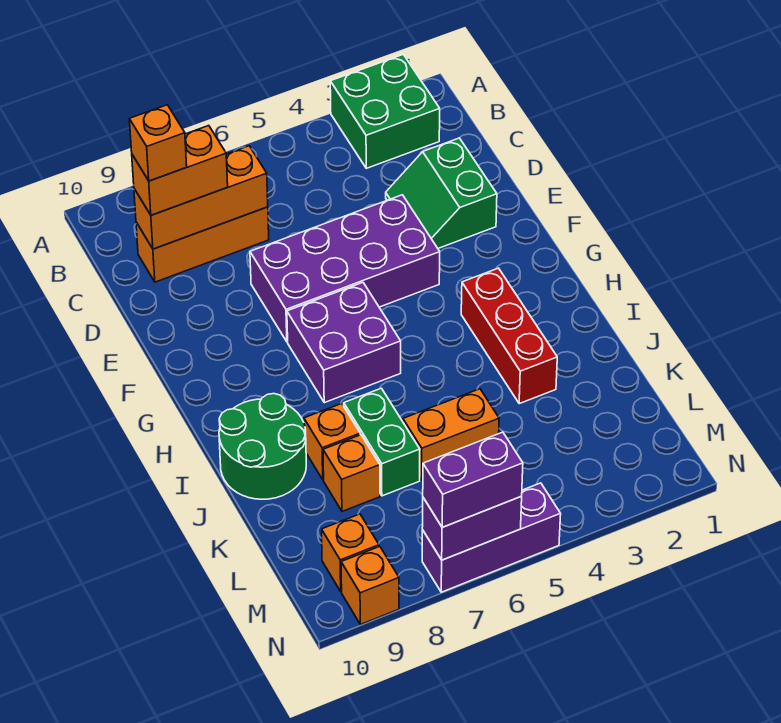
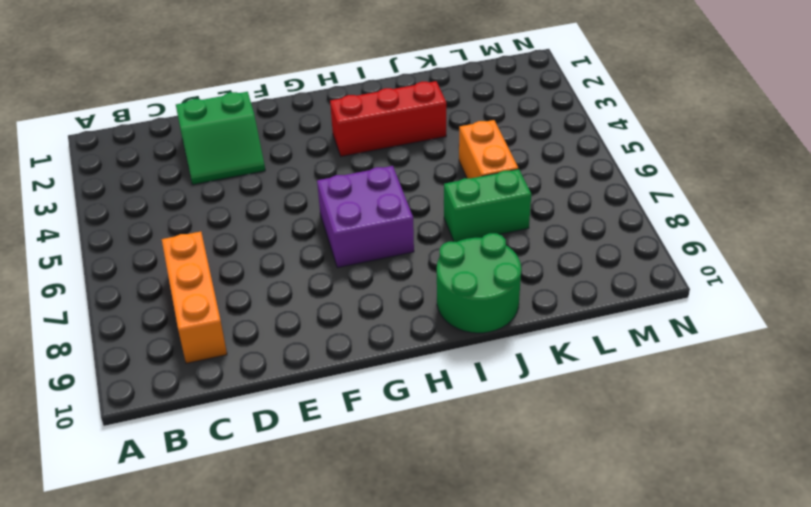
none -> green 2x2 brick [330,54,440,168]
none -> purple 2x4 brick [250,195,440,342]
none -> orange 1x1 brick [304,404,360,480]

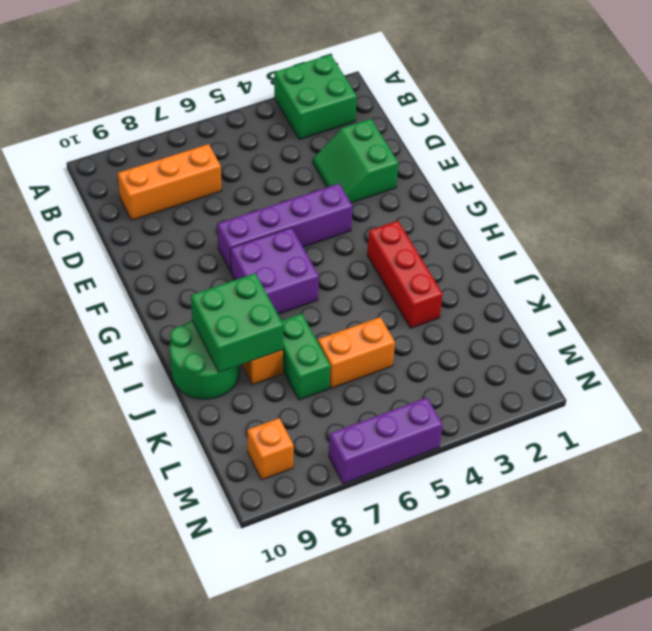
purple 1x4 brick [217,184,353,272] -> purple 2x4 brick [250,195,440,342]
green 2x2 brick [191,273,283,372] -> none
none -> orange 1x1 brick [323,435,380,511]
none -> orange 1x1 brick [341,546,399,624]
none -> orange 1x3 brick [134,146,268,249]

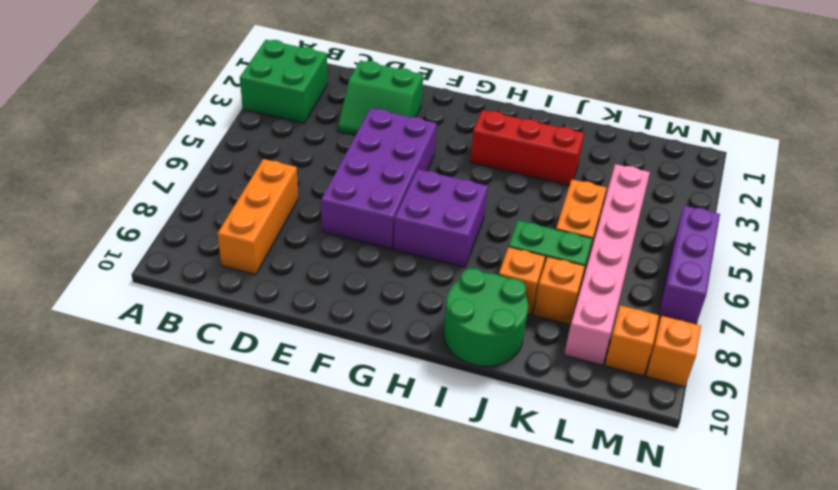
pink 1x6 brick [564,164,650,365] -> none
none -> orange 1x3 brick [134,146,268,249]
none -> purple 1x2 brick [422,497,522,560]
none -> orange 1x2 brick [132,126,228,215]

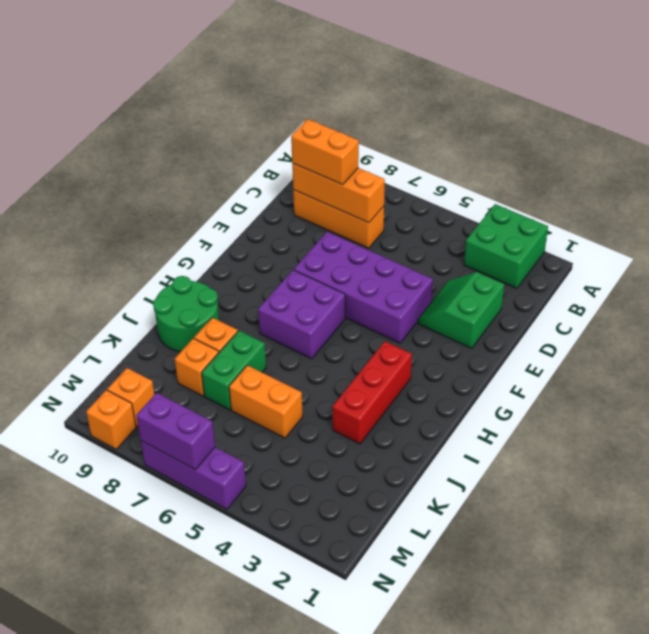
none -> purple 1x2 brick [423,432,523,527]
none -> orange 1x1 brick [129,105,187,181]

